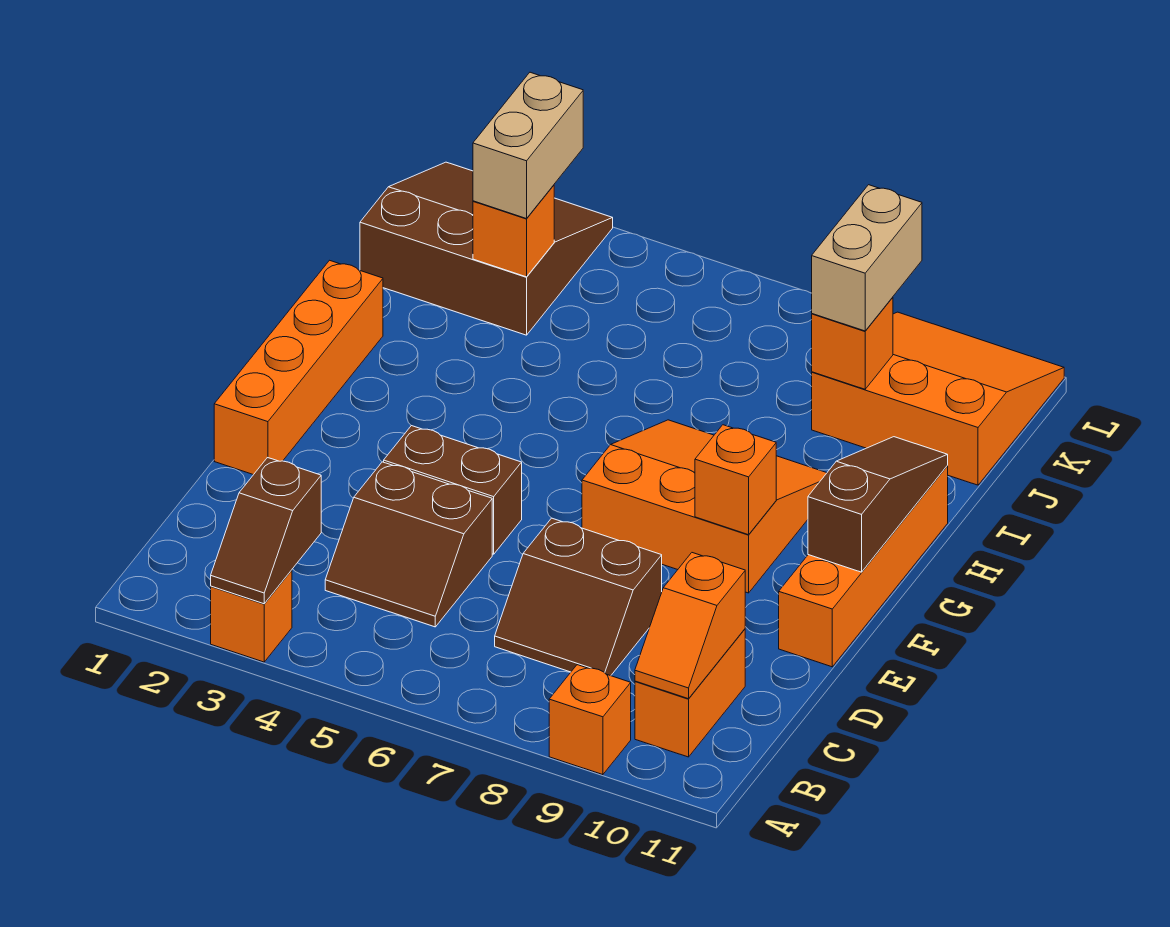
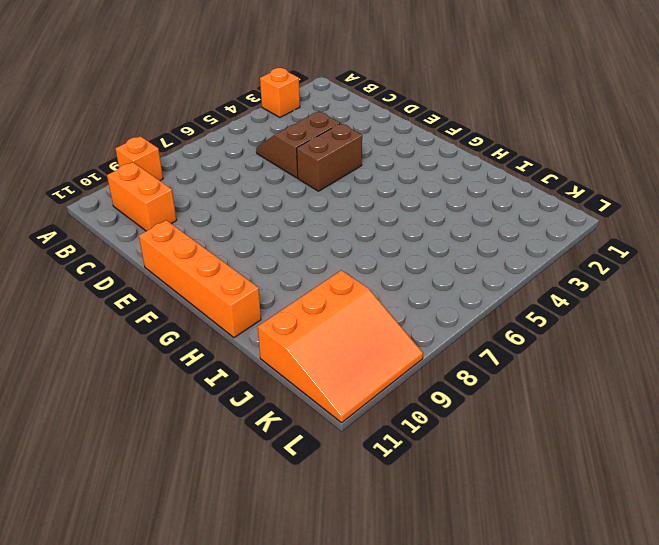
none -> brown 2x2 slope [495,518,662,676]
none -> orange 1x4 brick [214,260,383,475]
none -> orange 3x3 slope [582,420,826,593]

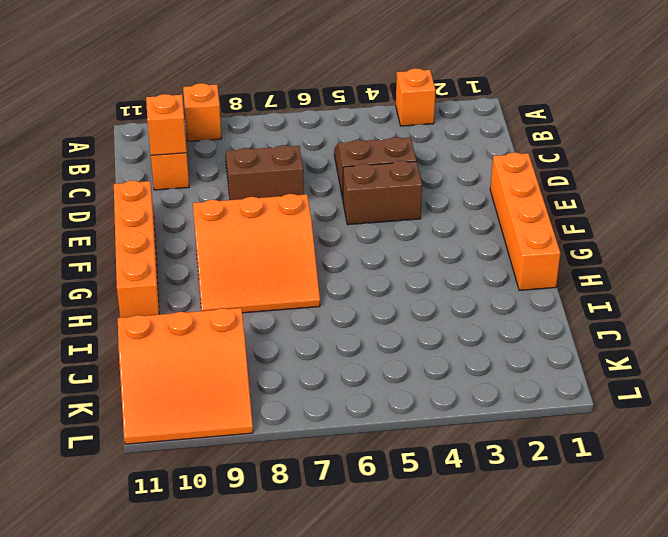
none -> brown 3x3 slope [360,162,613,335]
none -> brown 1x2 slope [211,458,321,604]
none -> orange 1x1 brick [695,425,776,535]

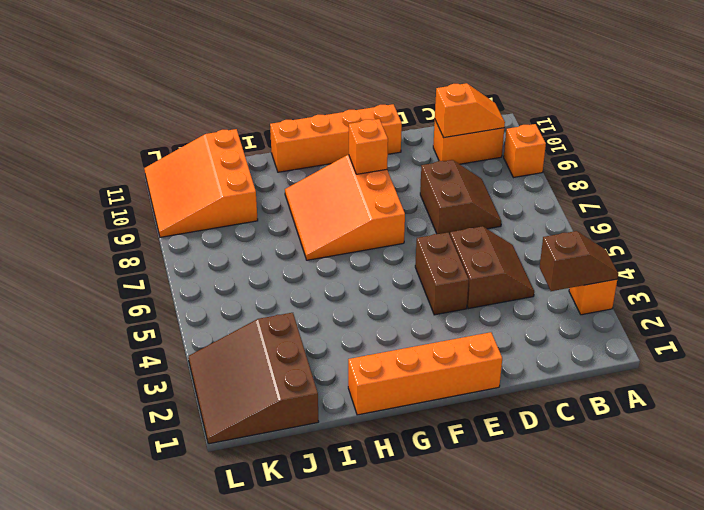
none -> brown 1x3 slope [808,437,948,572]
none -> orange 1x1 brick [473,185,554,277]
none -> orange 1x1 brick [812,297,893,389]

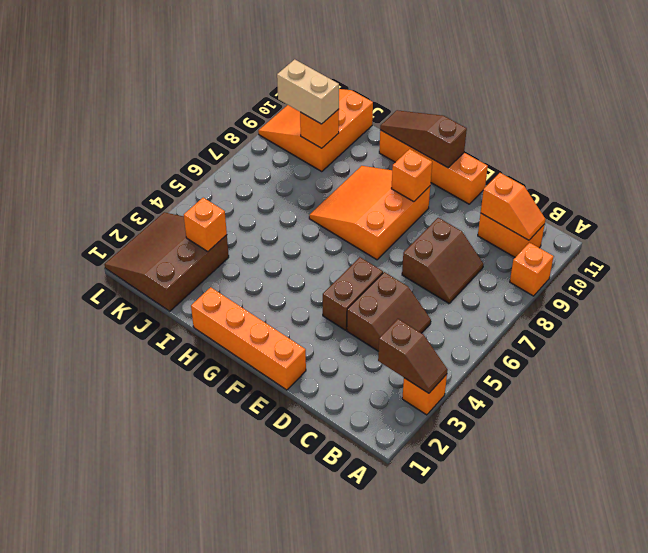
none -> tan 1x2 brick [473,72,583,219]

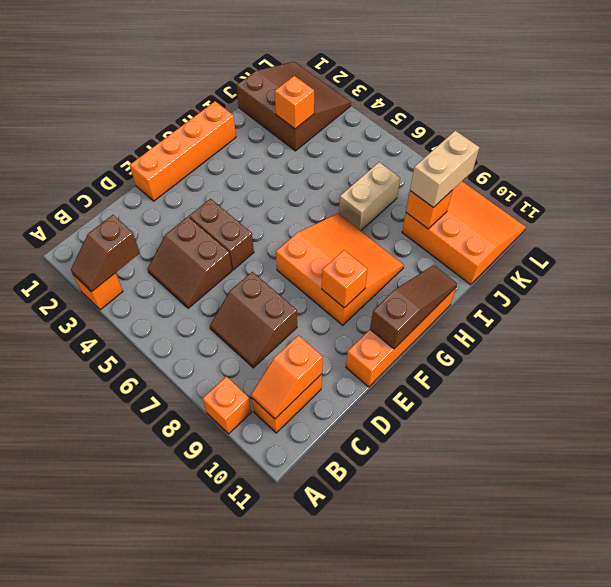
tan 1x2 brick [339,162,400,231] -> tan 1x2 brick moved to [473,72,583,219]

